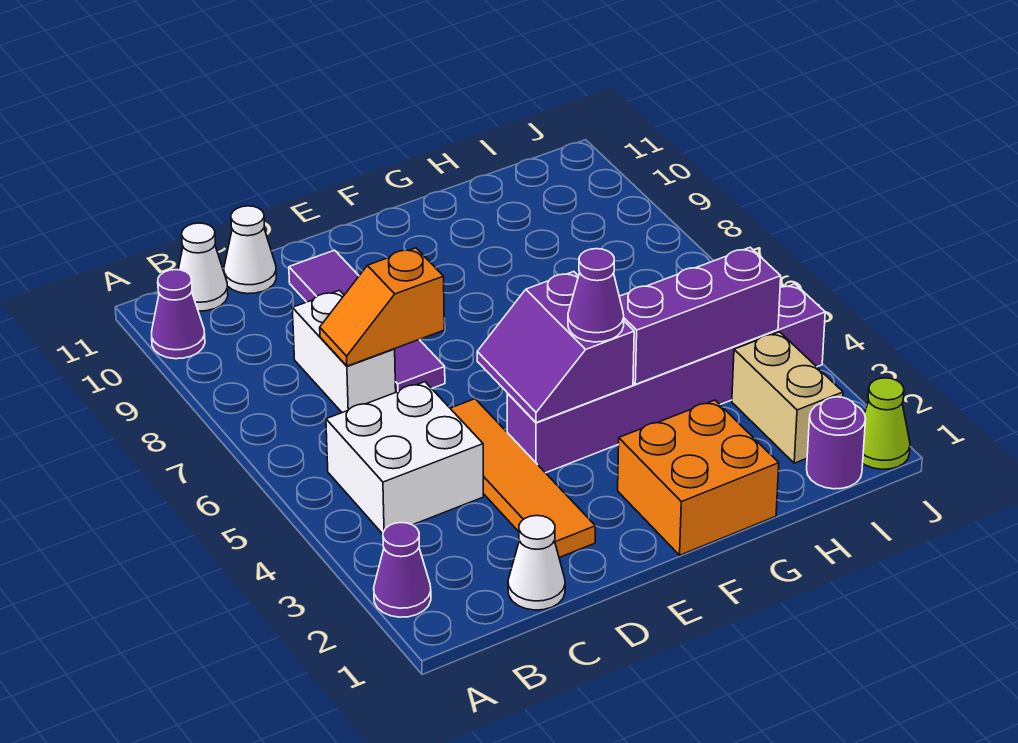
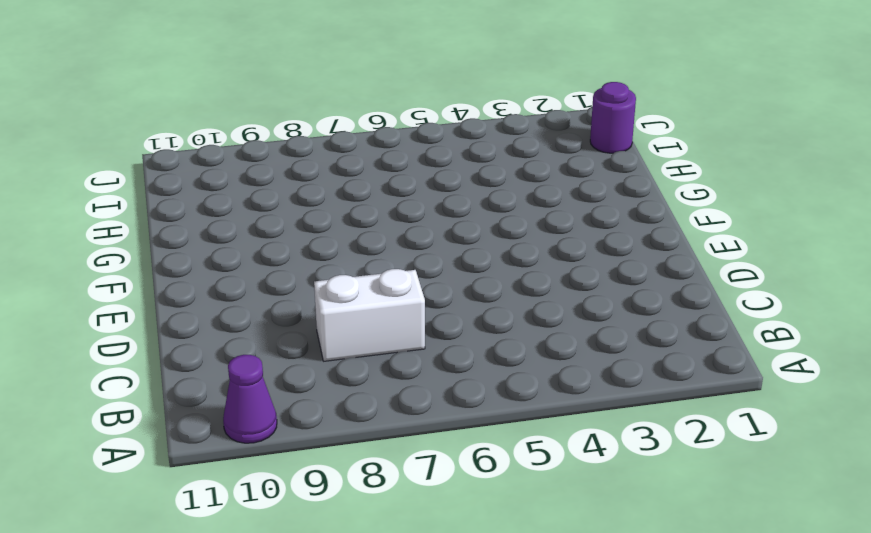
none -> purple 1x1 cone [374,523,431,617]
none -> white 2x2 brick [326,382,483,534]
none -> white 1x1 cone [178,223,228,311]

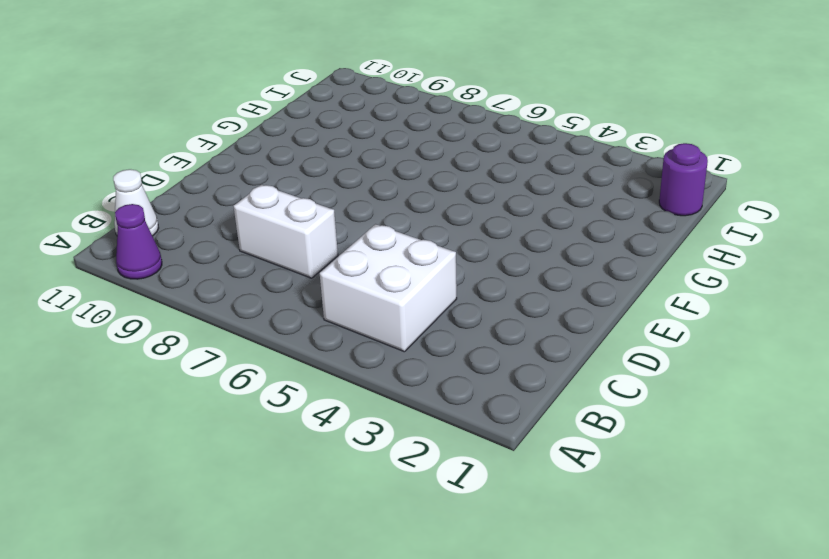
none -> purple 1x1 cone [374,523,431,617]
none -> white 1x1 cone [508,515,565,610]
none -> white 1x1 cone [224,206,276,294]

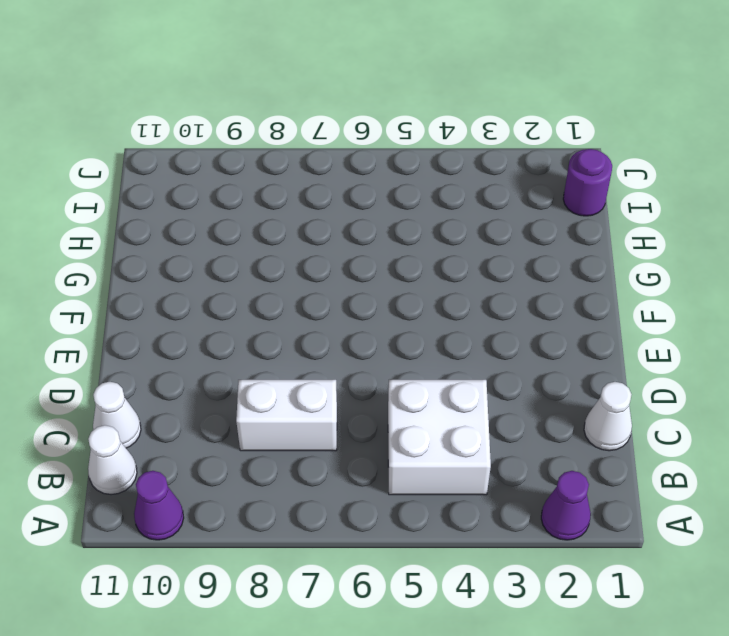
none -> orange 1x4 tile [450,399,595,557]
none -> purple 1x4 tile [289,250,445,392]
none -> purple 1x6 brick [507,284,825,473]

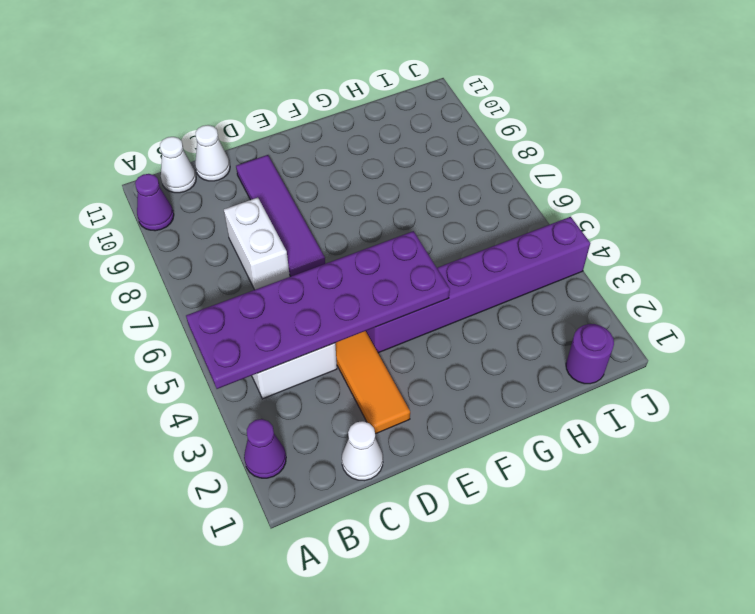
purple 2x6 plate [186,231,450,389] -> purple 2x2 slope [477,272,634,423]
none -> orange 2x2 brick [618,400,779,555]
none -> tan 1x2 brick [732,332,843,463]
none -> lime 1x1 cone [863,378,910,469]

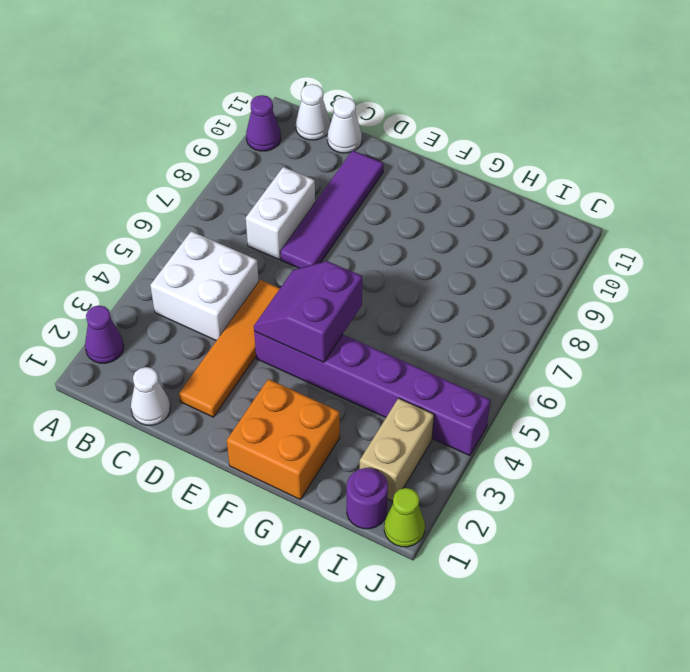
none -> orange 1x2 slope [320,248,444,366]
none -> purple 1x3 brick [619,247,781,384]
none -> purple 1x1 cone [568,249,624,342]

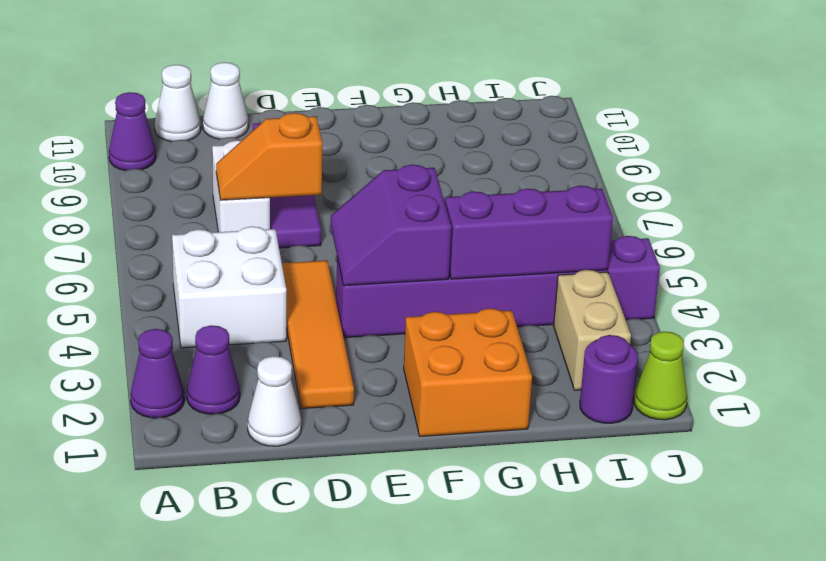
purple 1x1 cone [187,325,240,414] -> purple 1x1 cone moved to [568,249,624,342]

